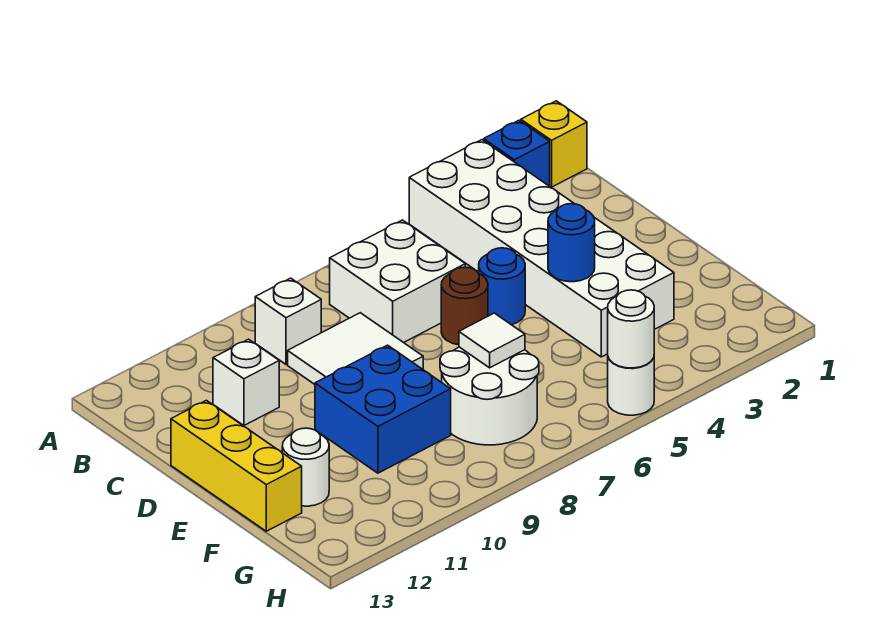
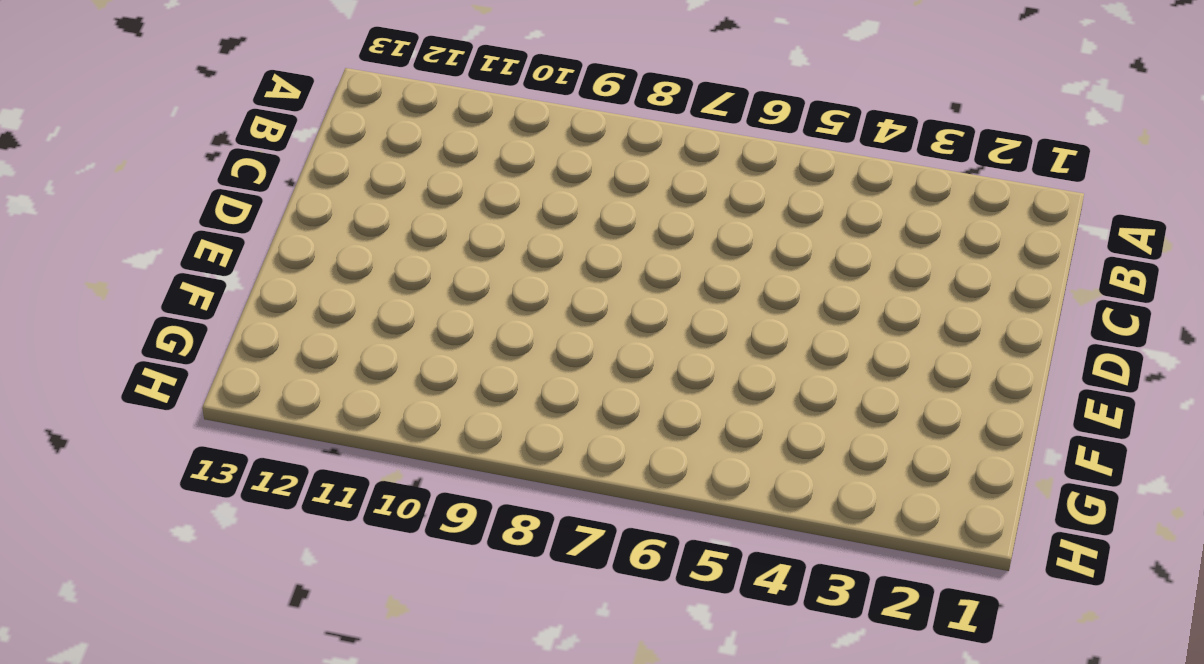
none -> yellow 1x1 brick [521,101,587,187]
none -> blue 1x1 brick [484,120,550,186]
none -> white 2x6 brick [409,140,674,357]

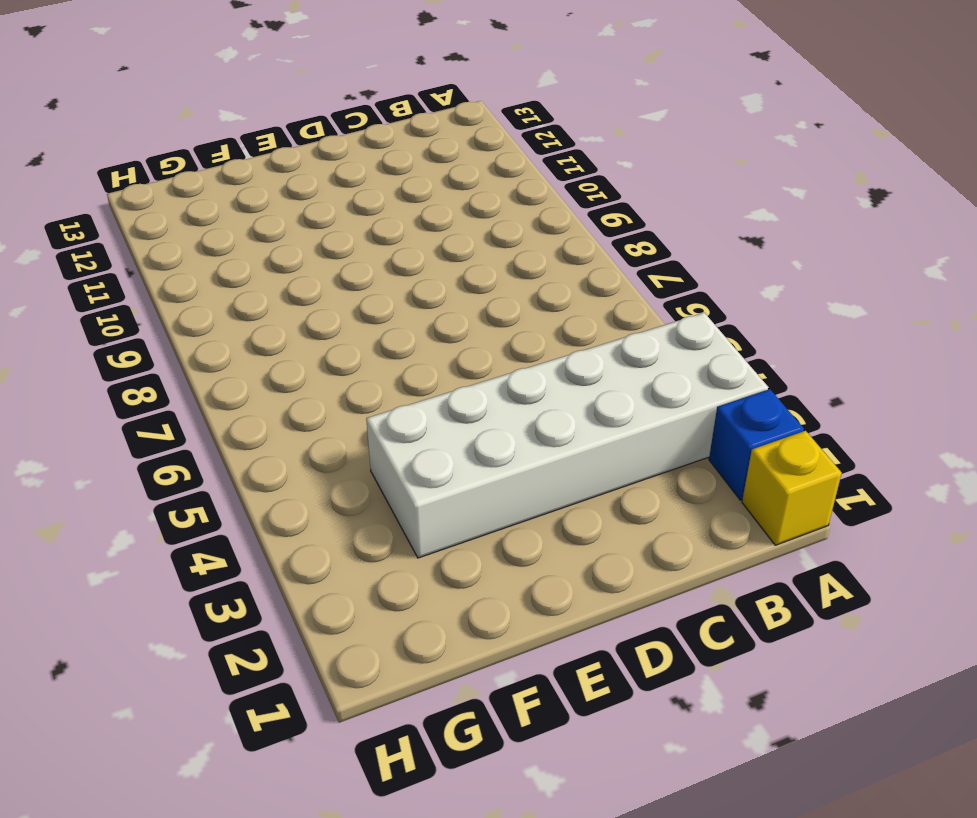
none -> white 2x2 brick [330,220,465,343]
none -> white 1x1 brick [255,278,321,364]
none -> white 2x2 tile [288,313,423,384]

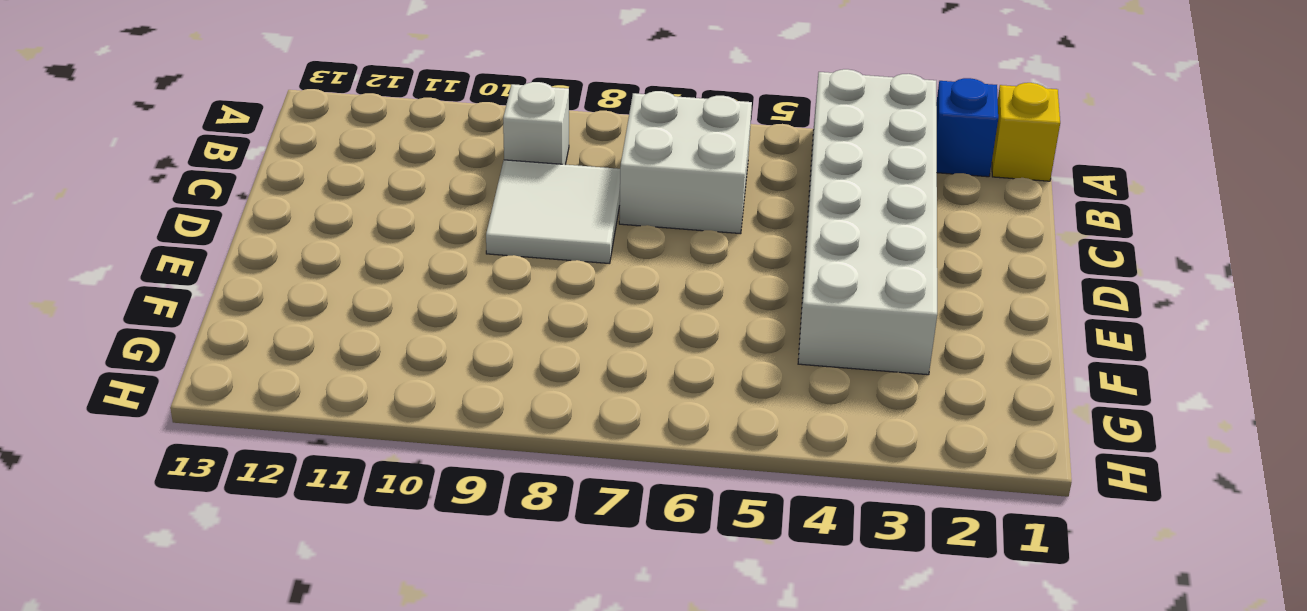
none -> white 1x1 brick [213,339,279,425]
none -> blue 1x1 round brick [479,248,525,325]
none -> brown 1x1 round brick [441,267,488,345]

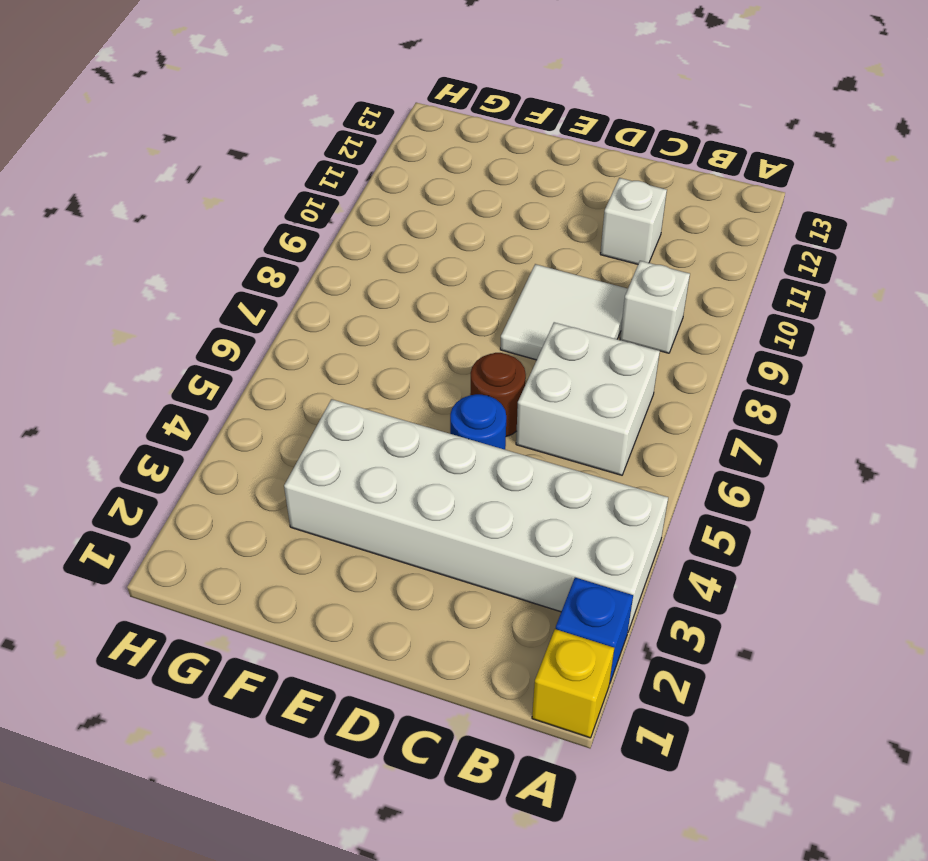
none -> yellow 1x3 brick [171,400,302,531]
none -> blue 2x2 brick [315,345,451,473]
none -> white 2x2 round brick [440,347,539,445]

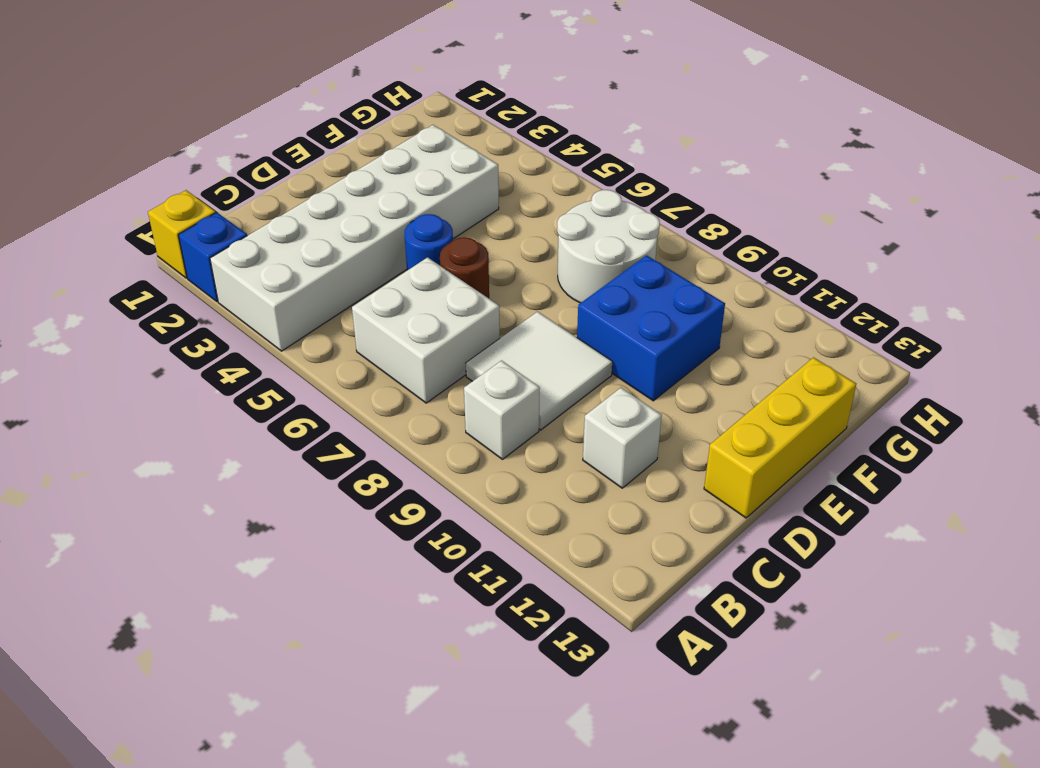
none -> white 1x1 round brick [282,428,329,506]
none -> white 1x1 round brick [608,358,654,415]
none -> blue 1x1 round brick [548,204,595,282]

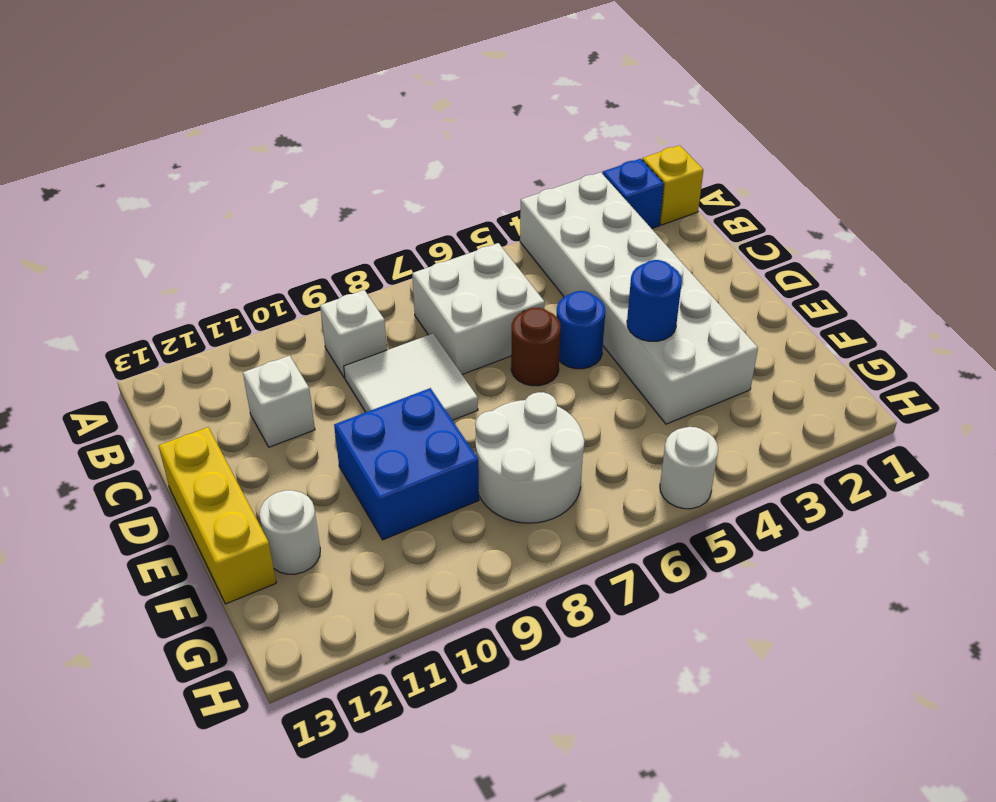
none -> white 1x1 tile [459,313,525,368]
none -> white 1x1 round brick [608,290,654,368]

